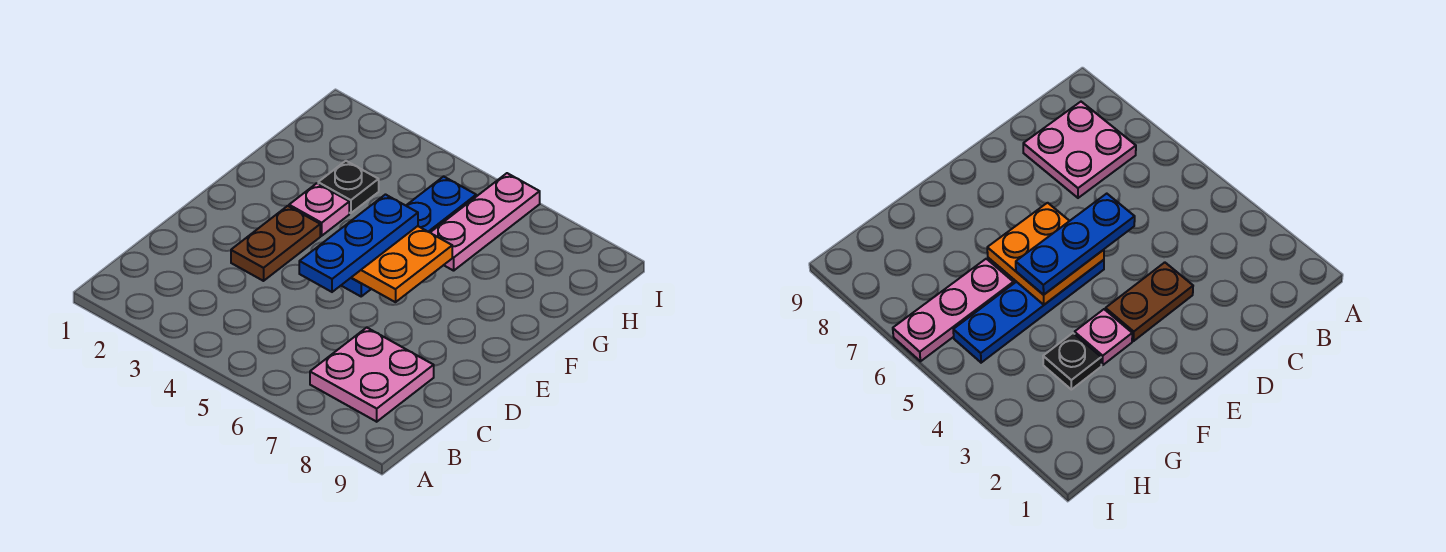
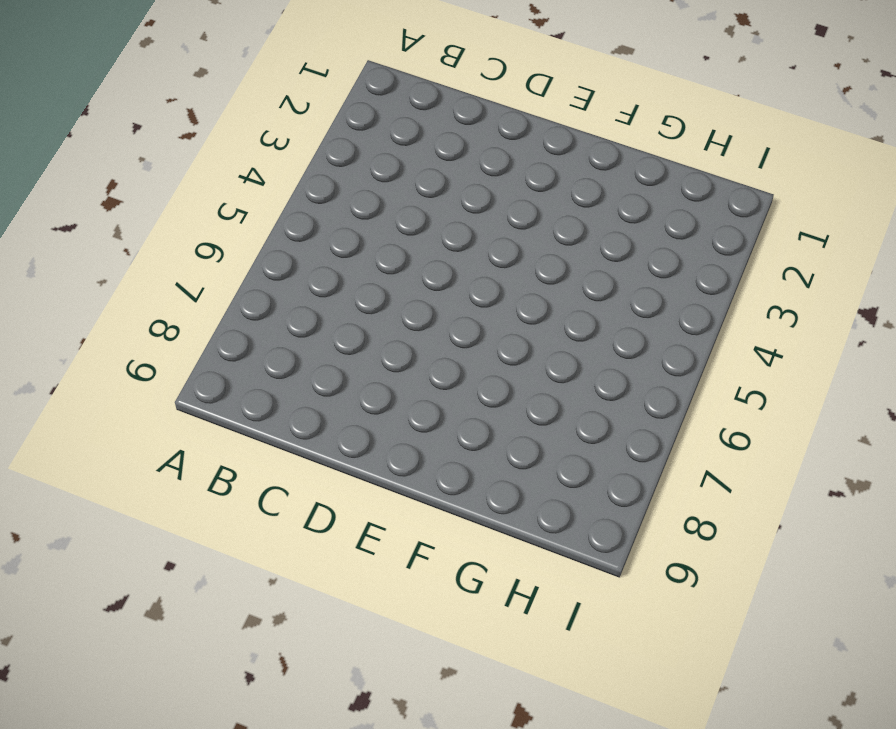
none -> pink 2x2 plate [310,327,434,422]
none -> brown 1x2 plate [231,206,320,281]

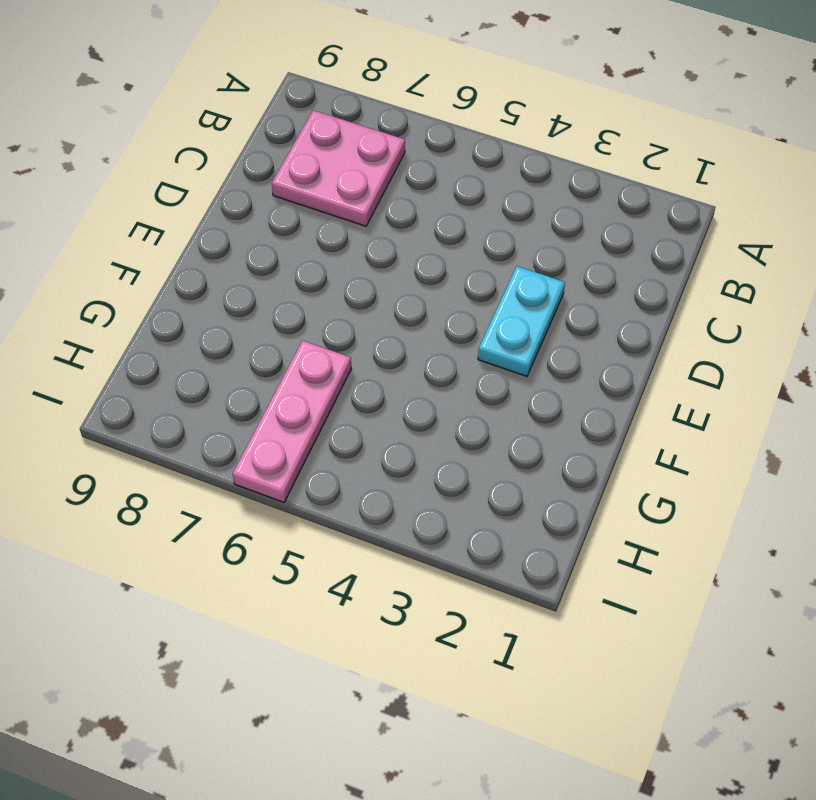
cyan 1x2 plate [478,266,565,376] -> brown 1x2 plate [231,206,320,281]
none -> blue 1x4 plate [341,176,476,296]
none -> pink 1x1 plate [289,183,349,236]

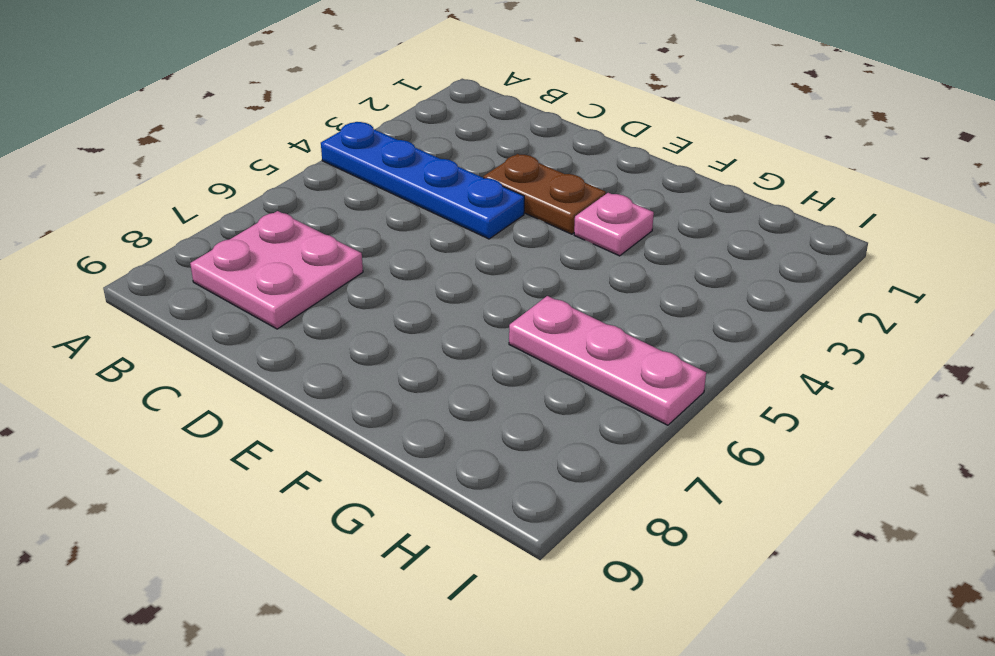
blue 1x4 plate [321,122,524,239] -> blue 1x4 plate moved to [341,176,476,296]
none -> black 1x1 plate [318,161,379,213]
none -> orange 2x2 plate [351,226,452,302]

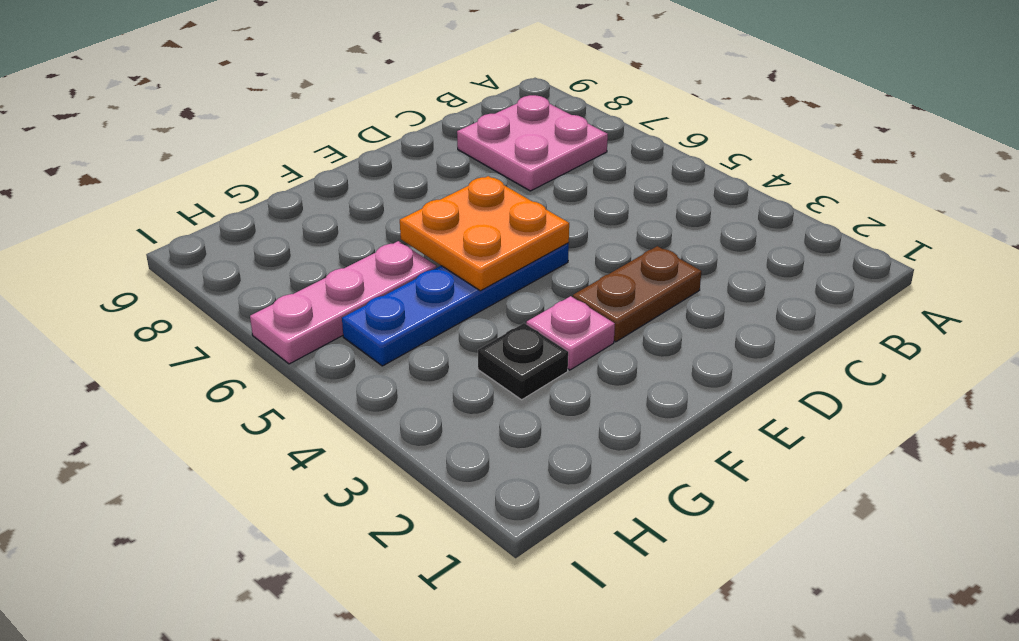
none -> blue 1x3 plate [299,195,418,292]

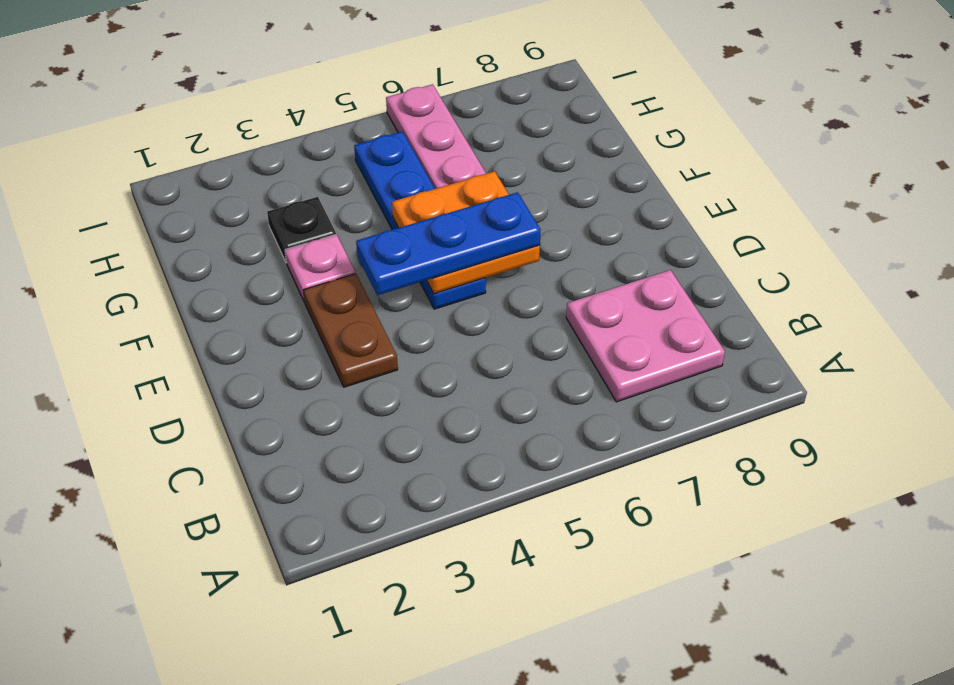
blue 1x3 plate [356,192,541,295] -> blue 1x3 plate turned to [299,195,418,292]

